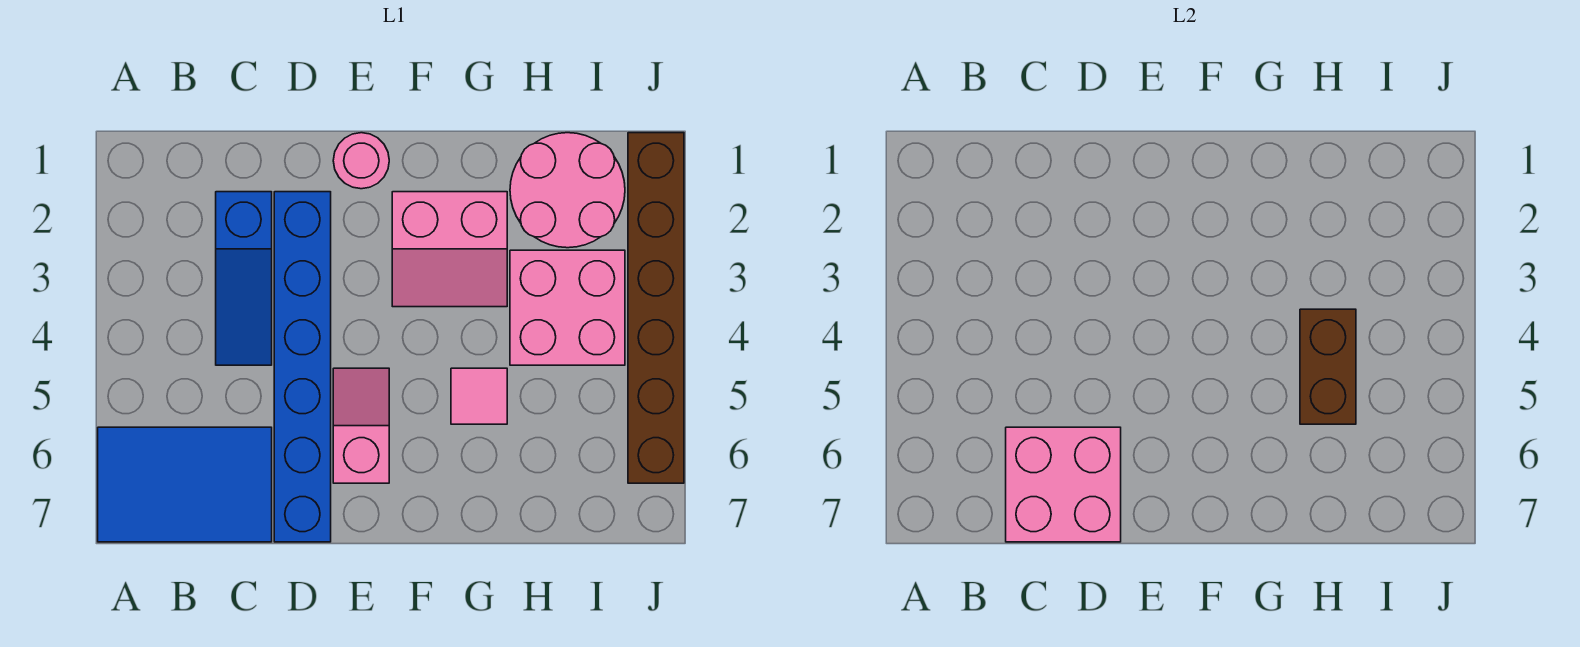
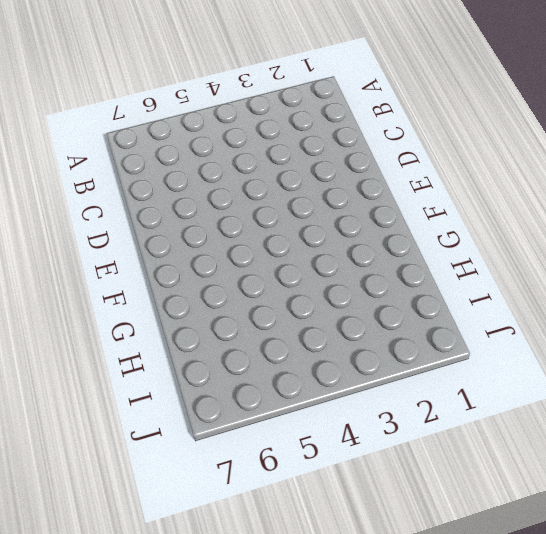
none -> blue 2x3 tile [98,427,272,542]
none -> blue 1x3 slope [216,192,272,365]
none -> blue 1x6 brick [274,192,331,542]

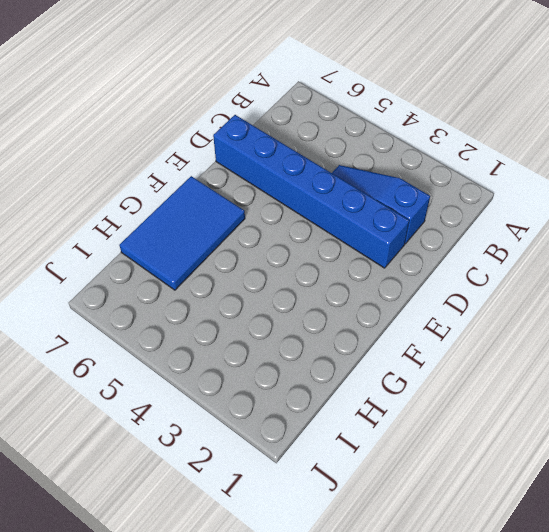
blue 2x3 tile [119,176,245,290] -> blue 2x3 tile moved to [98,427,272,542]
none -> pink 1x1 round brick [333,133,389,189]
none -> pink 1x2 slope [333,368,389,483]
none -> pink 2x2 slope [392,192,507,307]

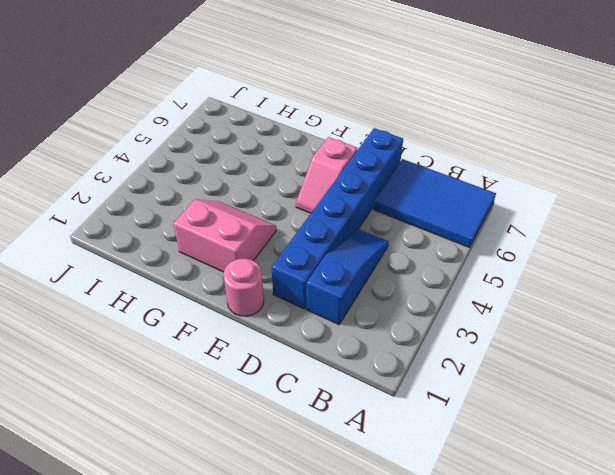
none -> pink 1x1 tile [451,368,507,424]
none -> pink 2x2 round brick [510,133,625,248]
none -> pink 2x2 brick [510,250,625,365]

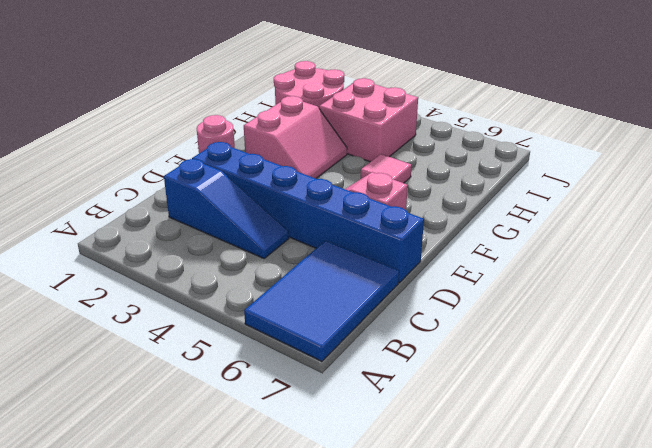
none -> brown 1x6 brick [628,133,684,483]
none -> pink 2x2 brick [1006,427,1121,542]
none -> brown 1x2 brick [1300,309,1356,424]

